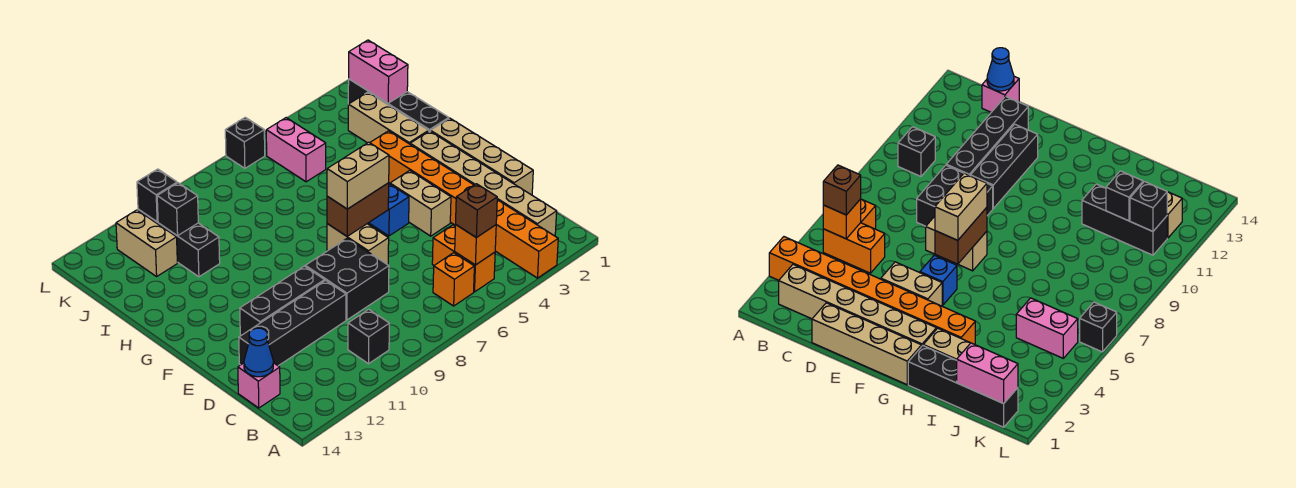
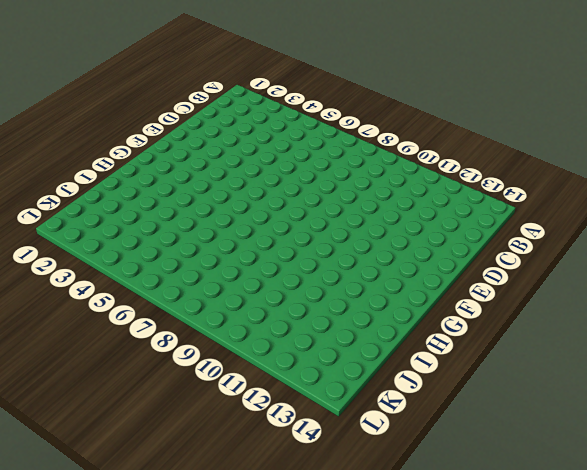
none -> orange 1x8 brick [370,131,558,278]
none -> tan 1x6 brick [410,131,557,236]
none -> orange 1x2 brick [432,225,495,292]

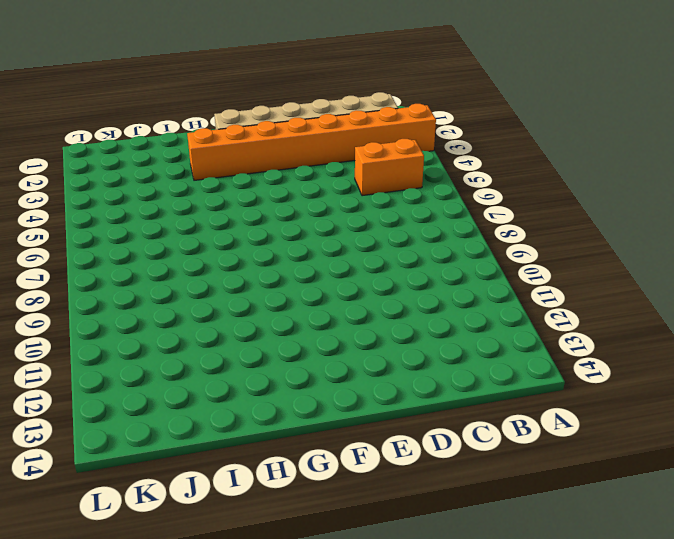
none -> orange 1x1 brick [433,253,474,306]
none -> black 1x1 brick [348,309,389,364]
none -> pink 1x1 brick [238,363,280,408]

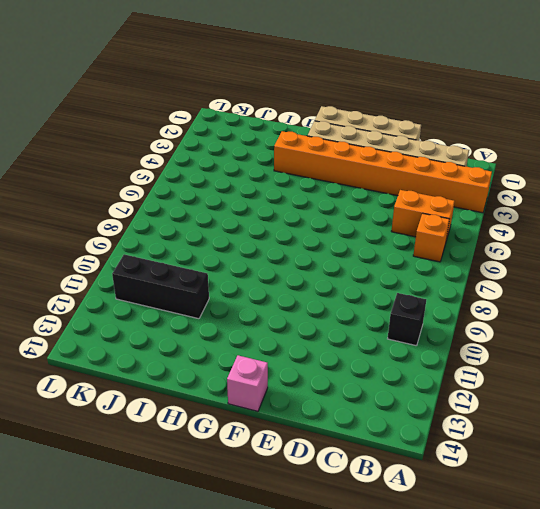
pink 1x1 brick [227,355,268,411] -> pink 1x1 brick moved to [238,363,280,408]
none -> black 2x2 brick [305,238,389,320]
none -> black 1x4 brick [239,280,346,366]
none -> tan 1x2 brick [390,170,451,236]

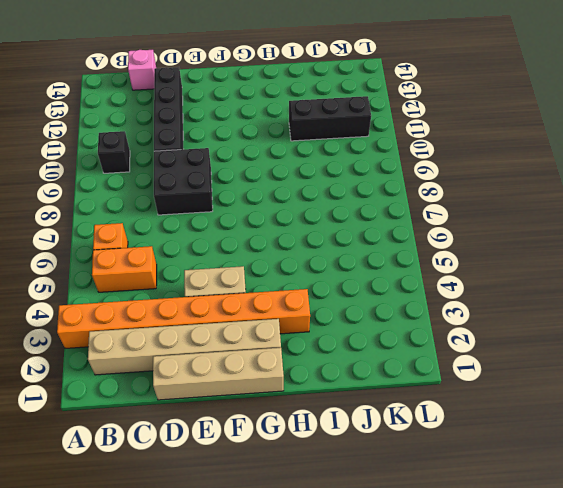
none -> tan 1x2 brick [327,224,389,265]
none -> black 1x3 brick [240,266,325,335]
none -> blue 1x1 brick [369,184,409,236]

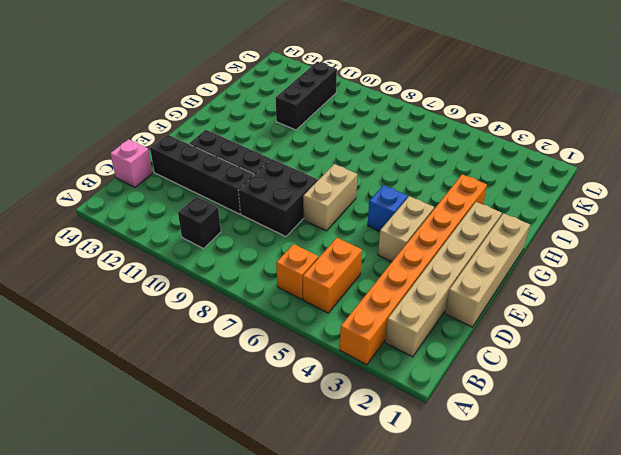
none -> black 1x4 brick [348,79,449,131]
none -> tan 1x3 brick [348,92,429,144]
none -> pink 1x2 brick [266,118,326,182]

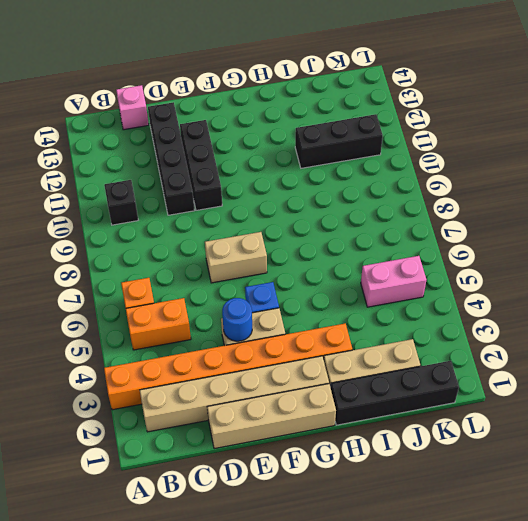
blue 1x1 round brick [222,298,252,341] -> none
none -> black 2x2 brick [305,238,389,320]
none -> tan 1x2 brick [116,210,177,276]
none -> black 1x1 brick [225,117,265,168]

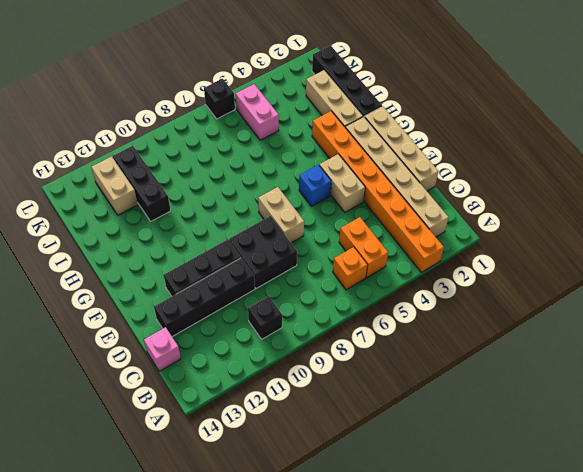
none -> orange 1x1 brick [455,225,496,265]
none -> blue 1x1 cone [244,328,273,377]
none -> brown 1x2 brick [327,183,389,236]

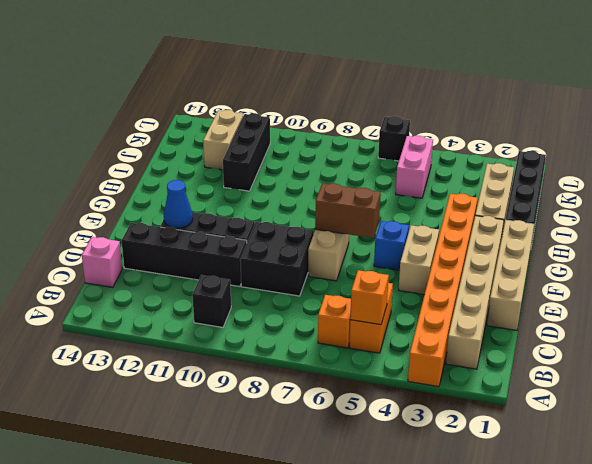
blue 1x1 cone [164,180,193,228] -> blue 1x1 cone moved to [244,328,273,377]
none -> pink 1x2 brick [349,40,408,103]
none -> black 1x1 brick [157,183,198,236]
none -> black 1x1 brick [137,169,177,222]

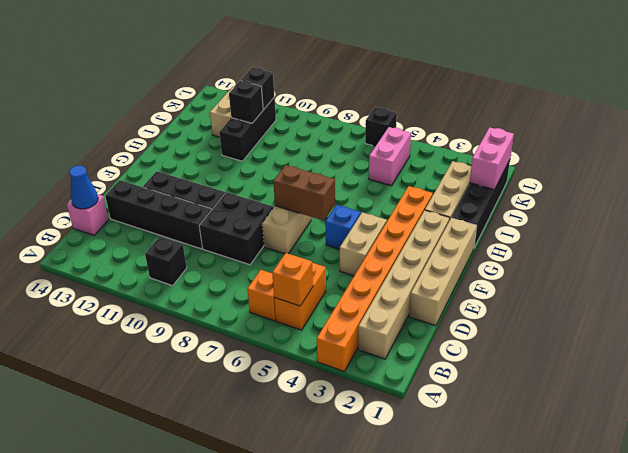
none -> brown 1x1 brick [456,184,497,238]
none -> tan 1x2 brick [327,142,389,209]

